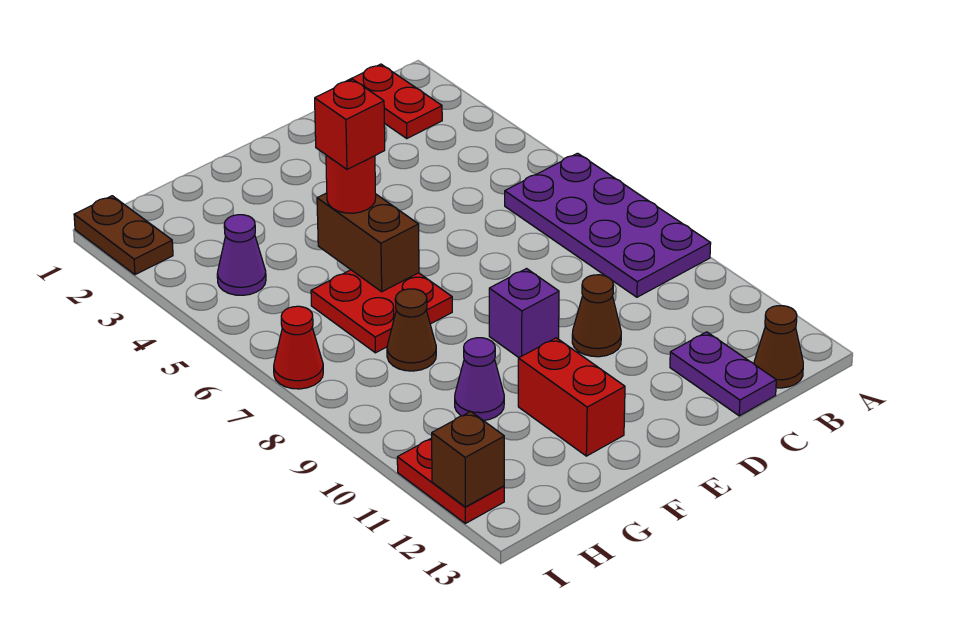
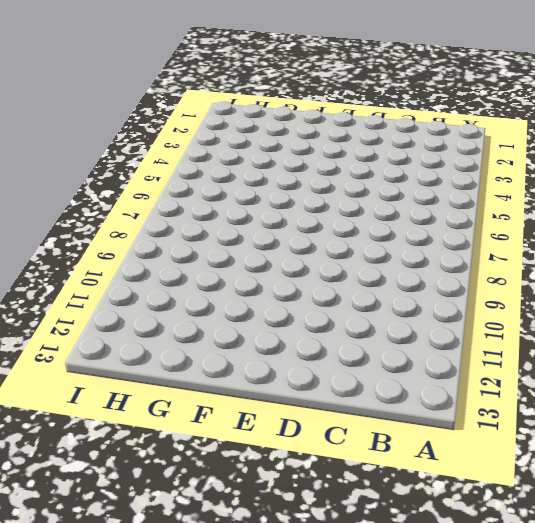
none -> purple 2x4 plate [505,153,711,297]
none -> red 1x2 plate [347,64,442,138]
none -> brown 1x1 cone [754,306,803,388]

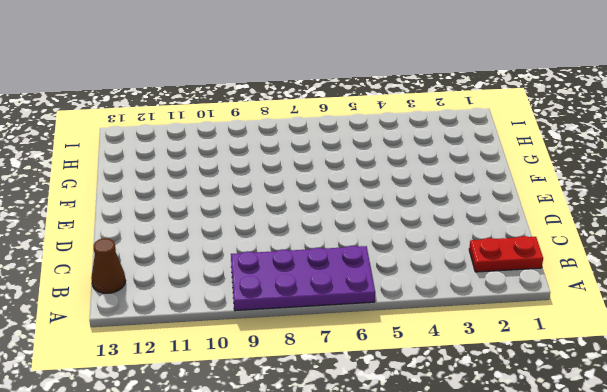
none -> purple 1x2 plate [670,332,776,416]
none -> brown 1x1 cone [572,275,621,357]
none -> purple 1x1 brick [489,269,559,357]

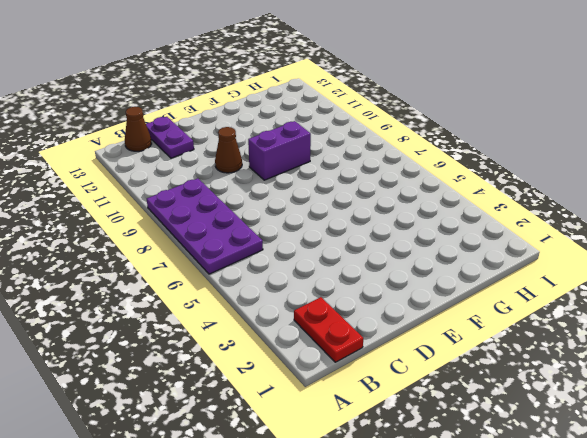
purple 1x2 brick [248,121,311,180] -> purple 1x1 brick [489,269,559,357]
none -> red 2x2 plate [311,270,452,353]
none -> red 1x2 brick [518,338,625,456]
none -> brown 1x1 cone [387,289,436,371]

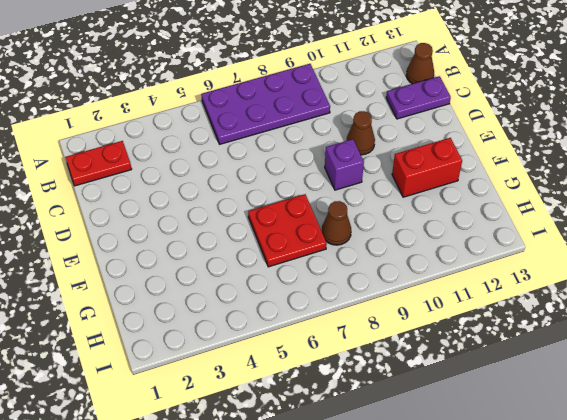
none -> purple 1x1 cone [455,338,504,420]
none -> purple 1x1 cone [217,215,266,295]
none -> brown 1x2 plate [74,196,173,275]

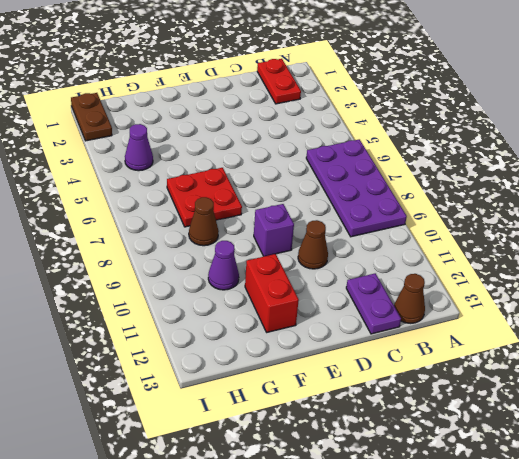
none -> red 1x1 cone [274,306,323,389]
none -> red 1x2 plate [397,438,504,523]
none -> brown 1x2 brick [317,193,419,292]

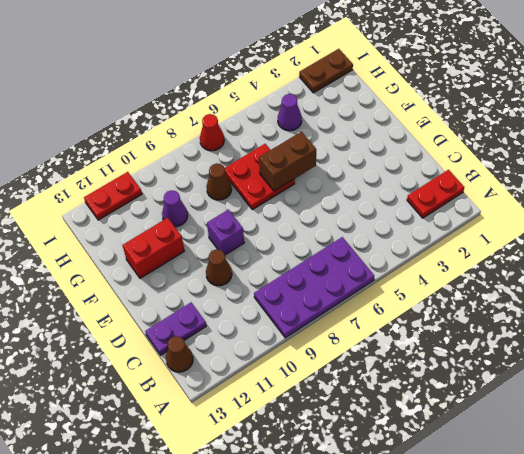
none -> brown 1x1 brick [432,411,504,507]
none -> red 1x1 round brick [326,155,376,213]
none -> red 1x1 brick [315,79,385,169]

